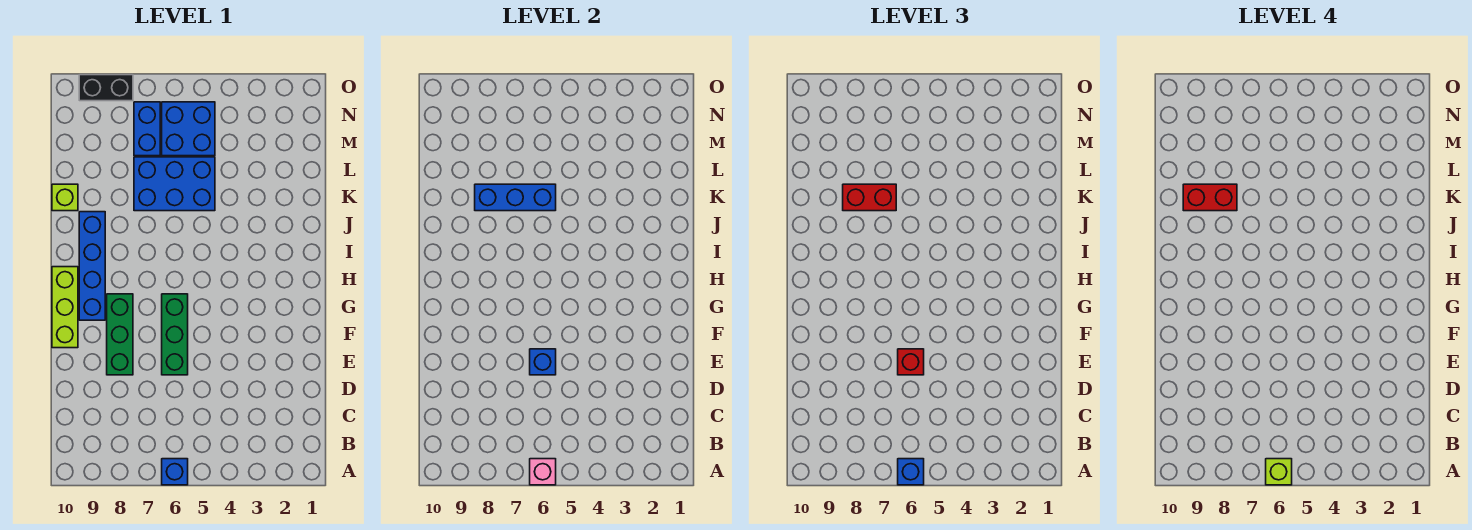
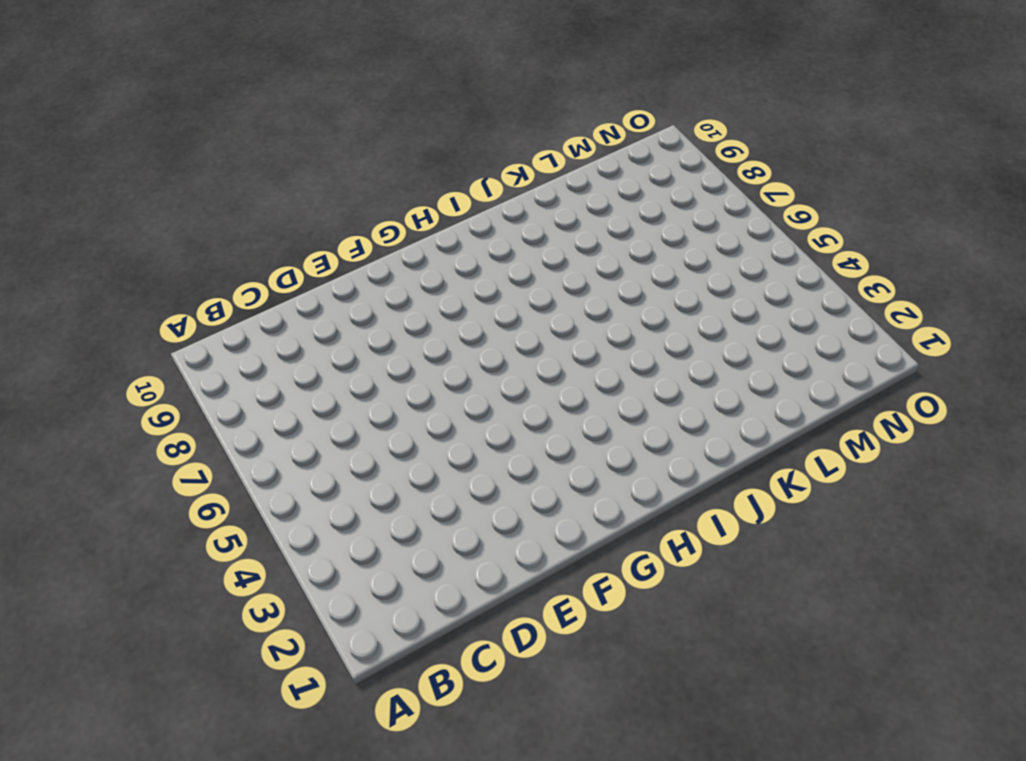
none -> blue 1x1 brick [162,459,188,485]
none -> green 1x3 brick [162,294,188,375]
none -> green 1x3 brick [107,294,133,375]

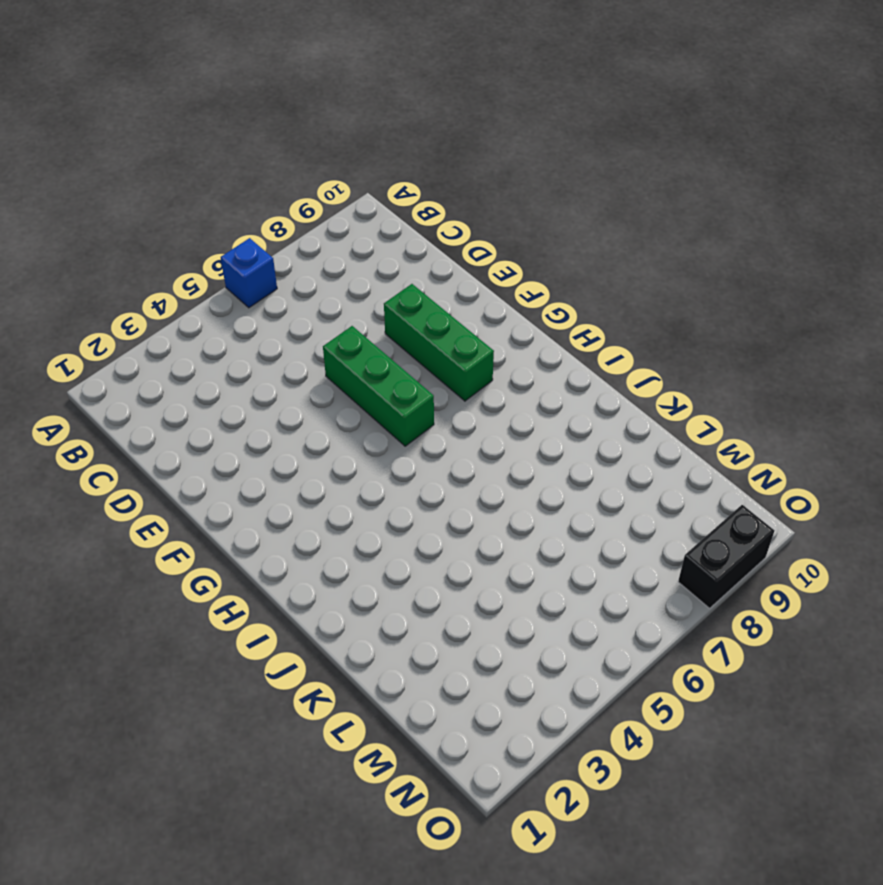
none -> lime 1x3 brick [52,267,78,348]
none -> blue 1x4 brick [79,212,105,320]
none -> blue 2x3 brick [134,157,215,211]

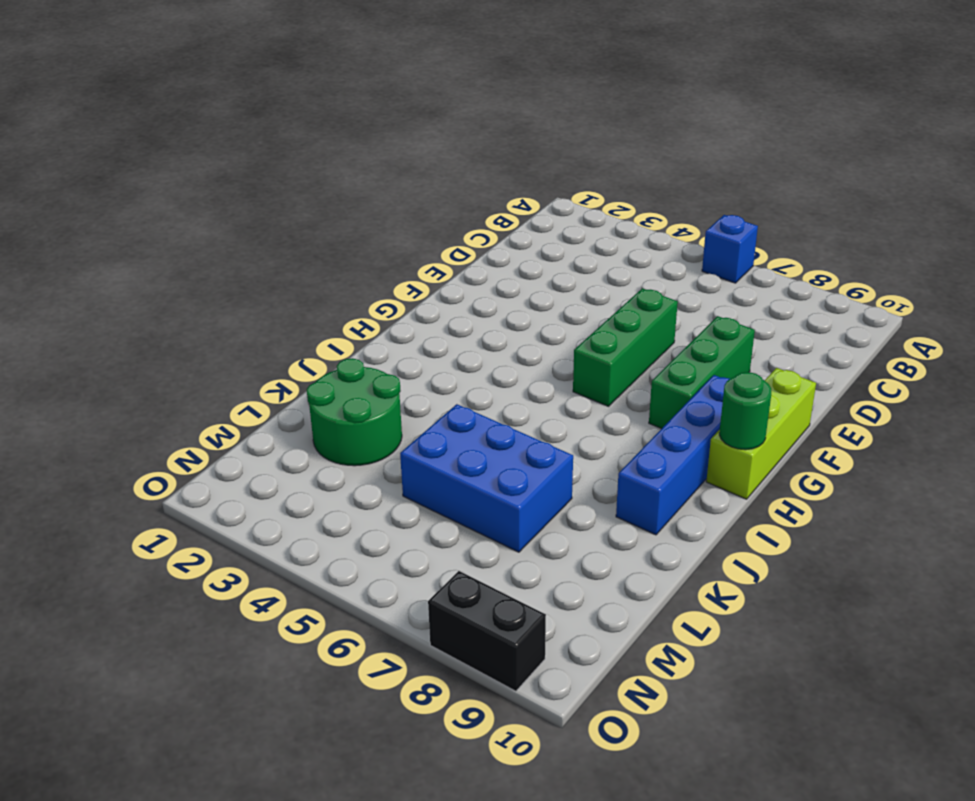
green 1x1 round brick [719,372,771,450] -> none
green 2x2 round brick [307,358,402,466] -> none
none -> lime 1x1 brick [52,184,78,211]
none -> blue 2x2 brick [162,102,215,156]
none -> blue 1x2 brick [134,102,160,156]

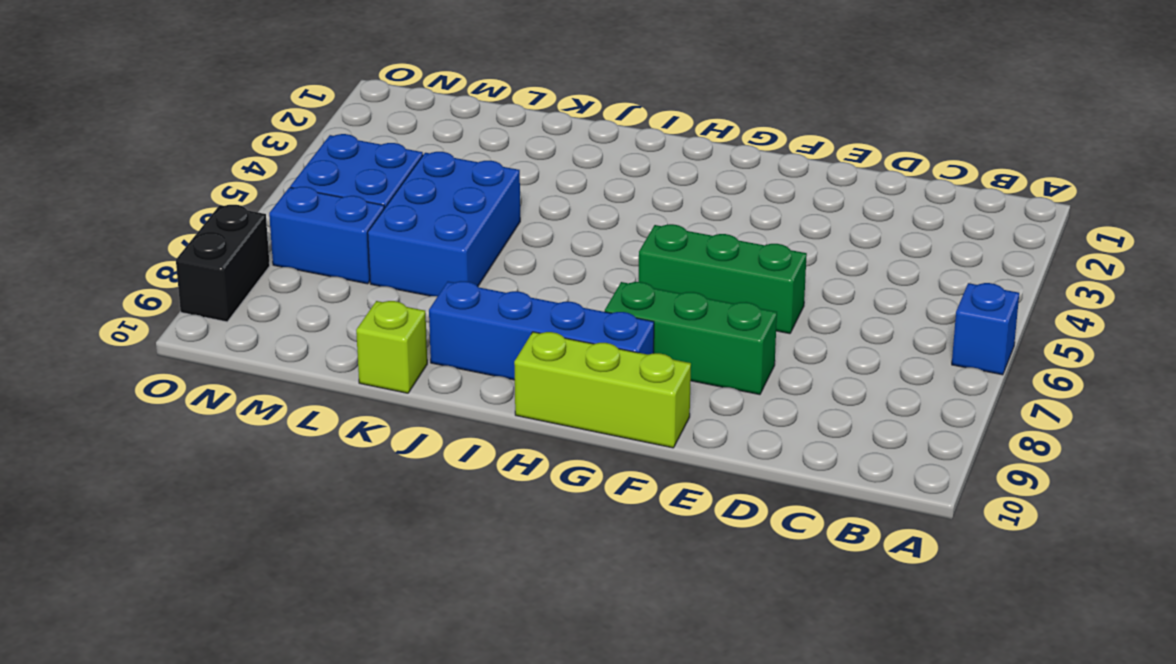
none -> pink 1x1 brick [530,459,556,485]
none -> blue 1x1 brick [530,349,556,375]
none -> blue 1x3 brick [475,184,556,211]

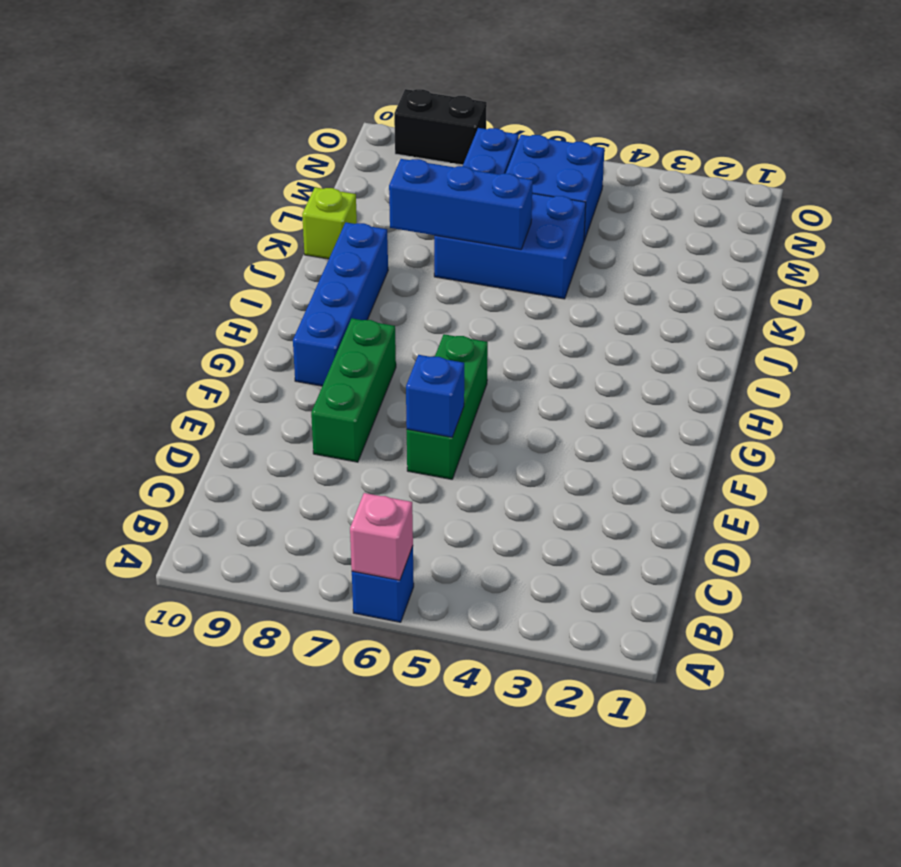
none -> lime 1x3 brick [52,267,78,348]
none -> blue 1x1 brick [898,459,924,485]
none -> red 1x1 brick [898,349,924,375]

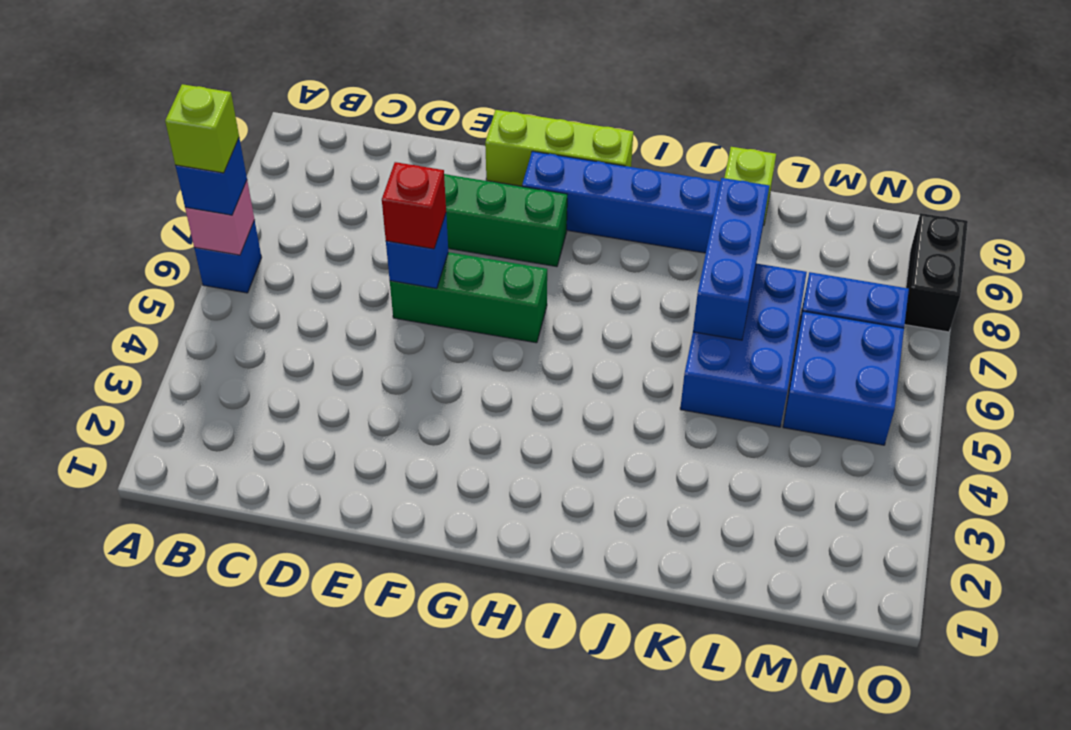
none -> red 1x2 brick [843,184,896,211]
none -> red 1x2 brick [1183,184,1237,211]

